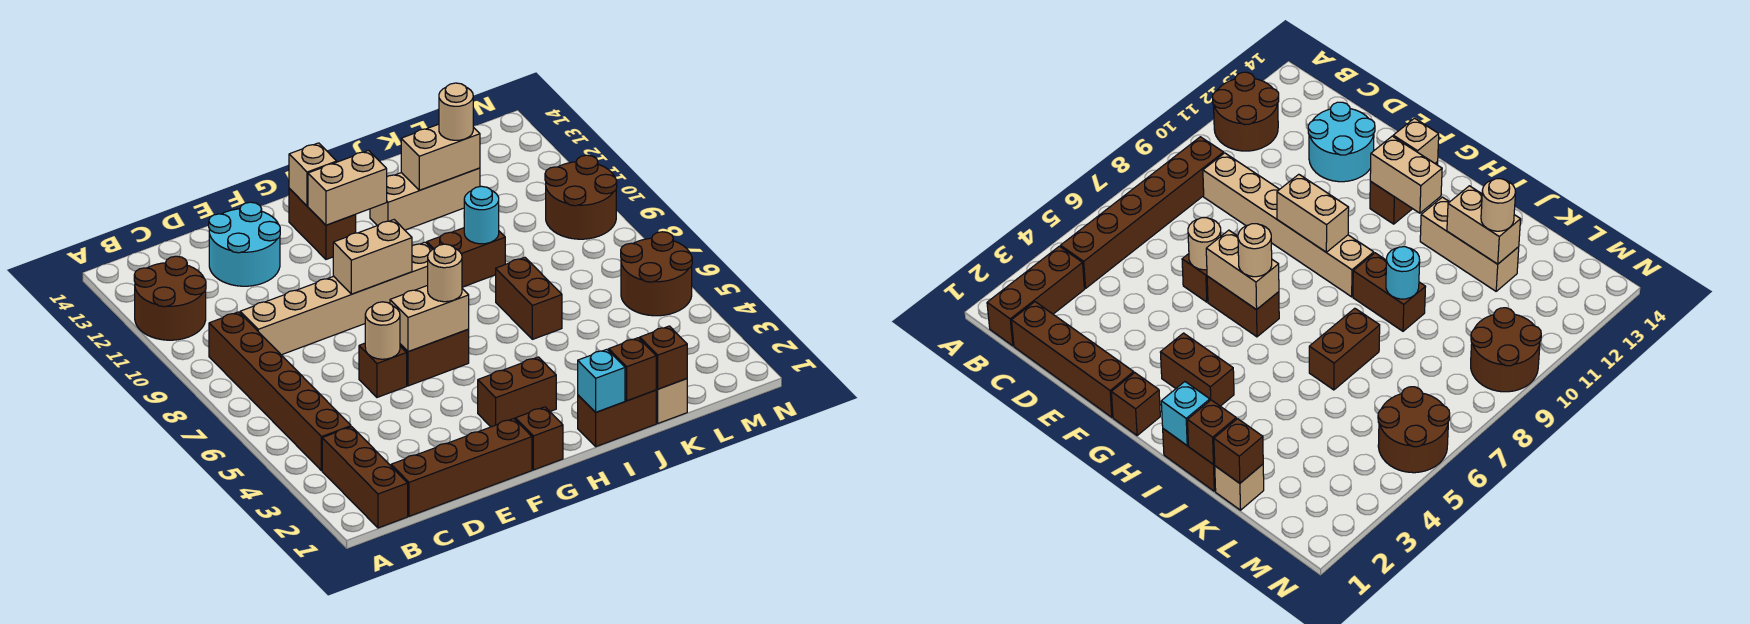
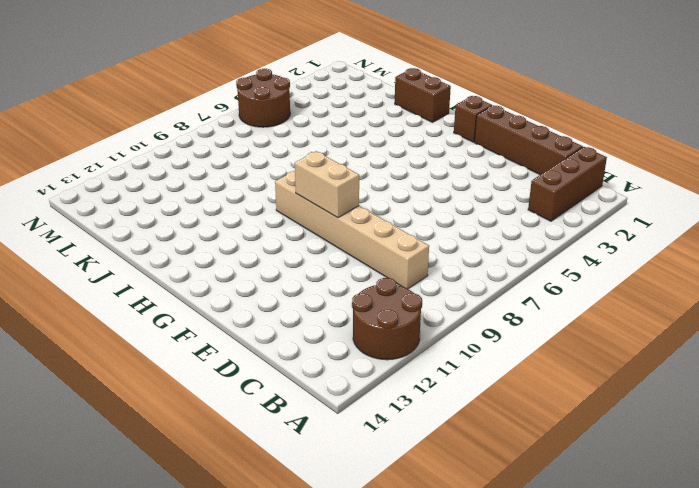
none -> brown 1x6 brick [209,312,351,471]
none -> cyan 2x2 round brick [209,202,280,286]
none -> brown 1x1 brick [359,343,407,397]
none -> brown 1x2 brick [400,330,469,386]

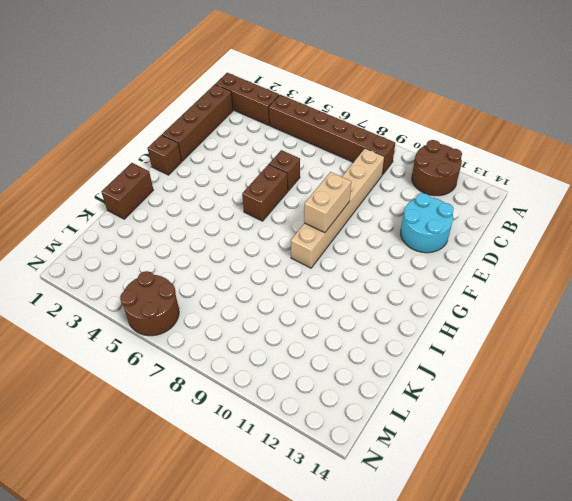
none -> brown 1x2 brick [478,357,556,427]
none -> brown 1x2 brick [289,189,356,259]
none -> brown 1x2 brick [427,228,505,287]
none -> tan 1x3 brick [370,168,480,230]

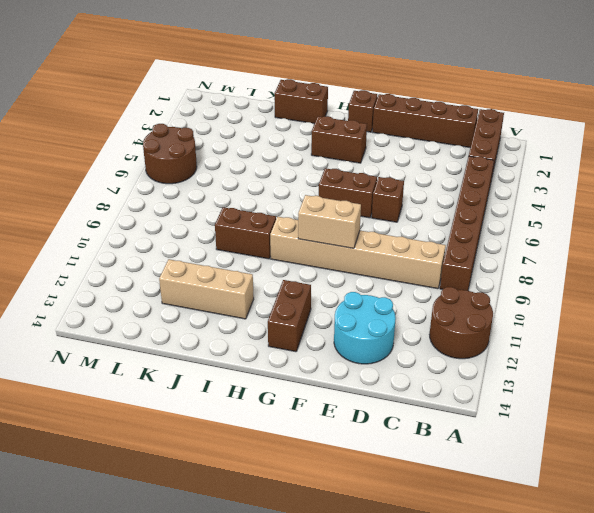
none -> brown 1x2 brick [496,257,562,339]
none -> tan 1x1 brick [656,379,687,423]
none -> brown 2x2 round brick [545,155,617,239]
none -> tan 1x1 round brick [365,302,400,359]

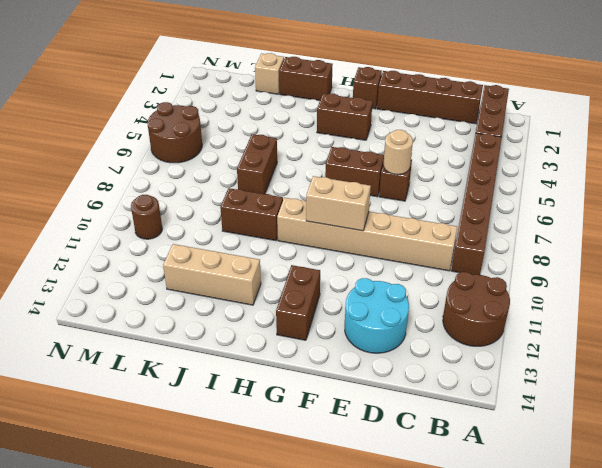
brown 1x1 round brick [131,195,162,239] -> brown 2x2 round brick [545,155,617,239]
none -> tan 1x2 brick [390,285,469,351]
none -> tan 1x2 brick [308,151,387,225]
none -> tan 1x1 brick [289,143,337,206]
none -> cyan 1x1 brick [578,349,625,412]

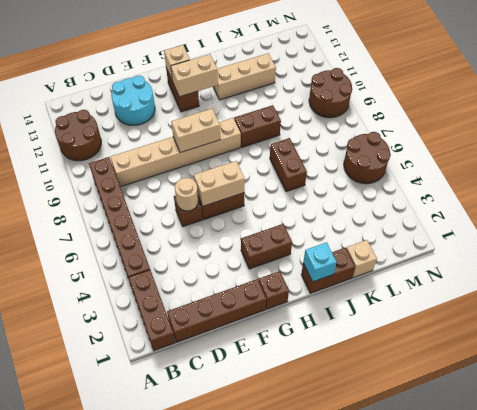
none -> brown 1x1 brick [609,338,656,401]
none -> cyan 1x1 round brick [464,186,499,244]
none -> tan 1x2 brick [401,124,480,190]
none -> brown 1x1 brick [640,326,687,389]

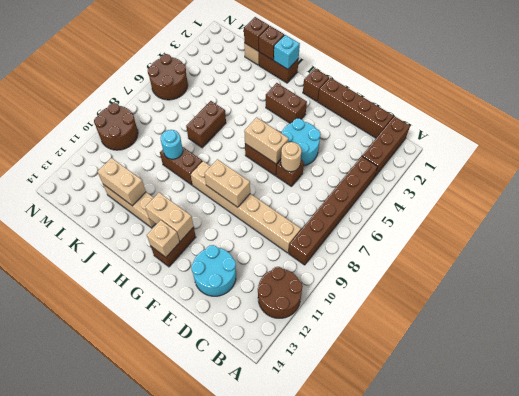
cyan 2x2 round brick [282,119,321,166] -> none
none -> tan 1x1 round brick [428,244,462,302]
none -> tan 1x1 round brick [439,83,473,140]

